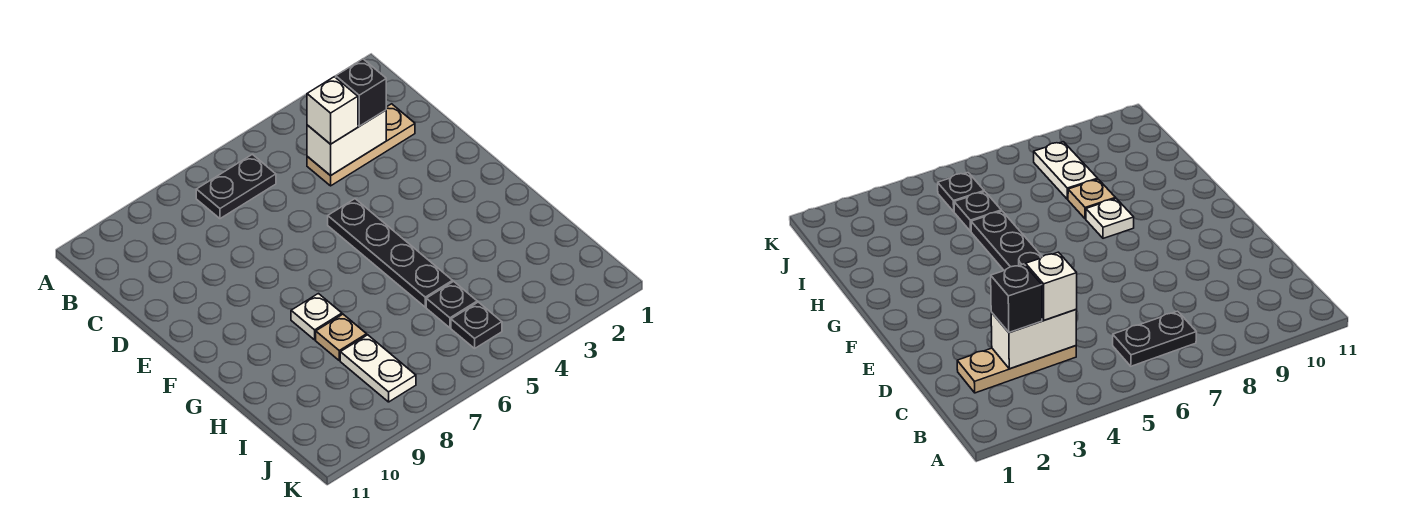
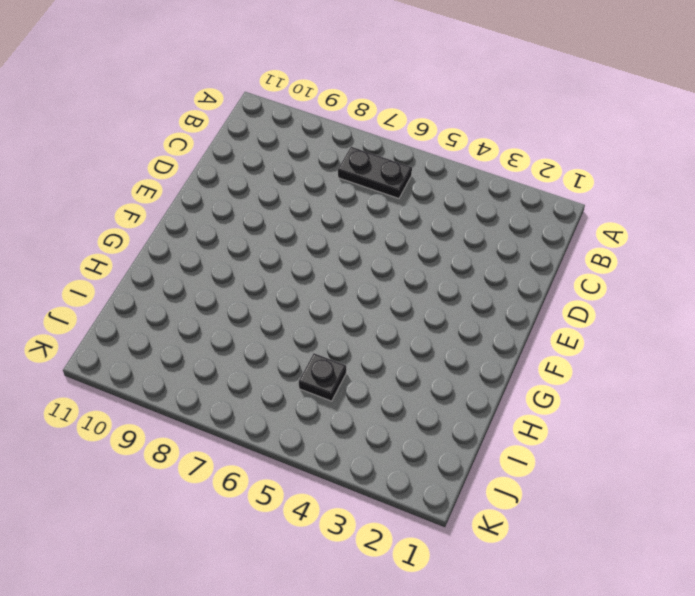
none -> tan 1x3 plate [307,104,415,186]
none -> black 1x4 plate [328,199,453,307]

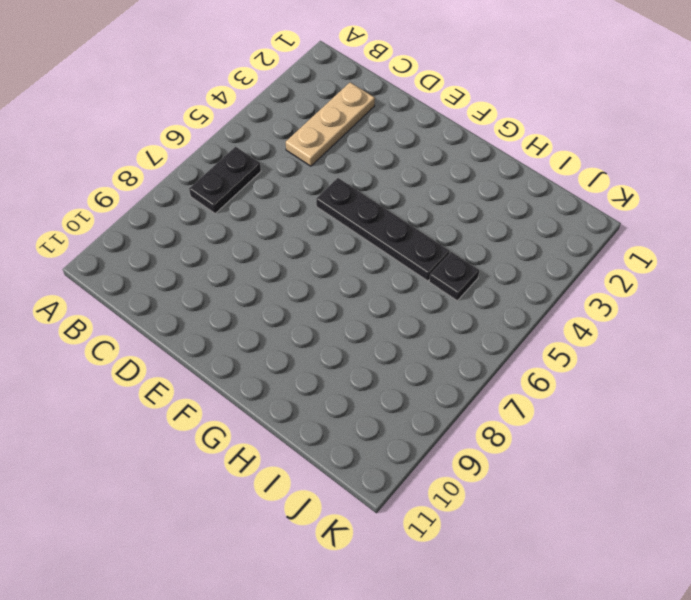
none -> white 1x1 plate [291,294,342,340]
none -> tan 1x1 plate [316,314,367,361]

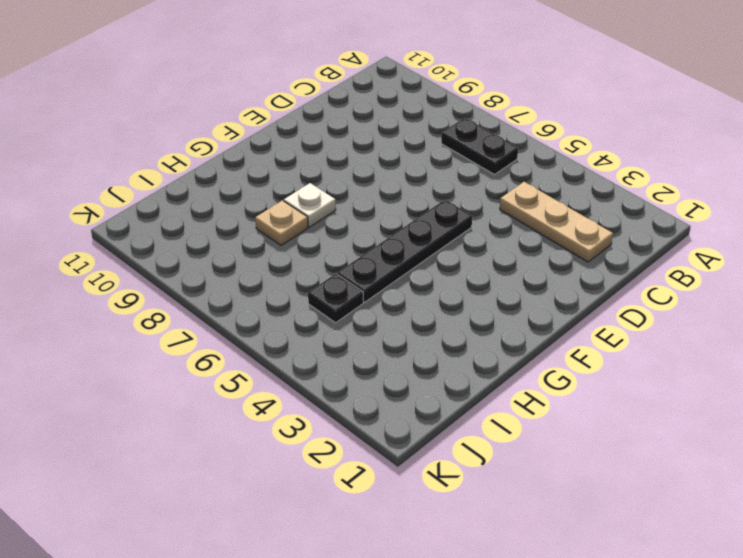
none -> white 1x2 plate [340,335,416,402]
none -> black 1x1 plate [451,302,502,348]

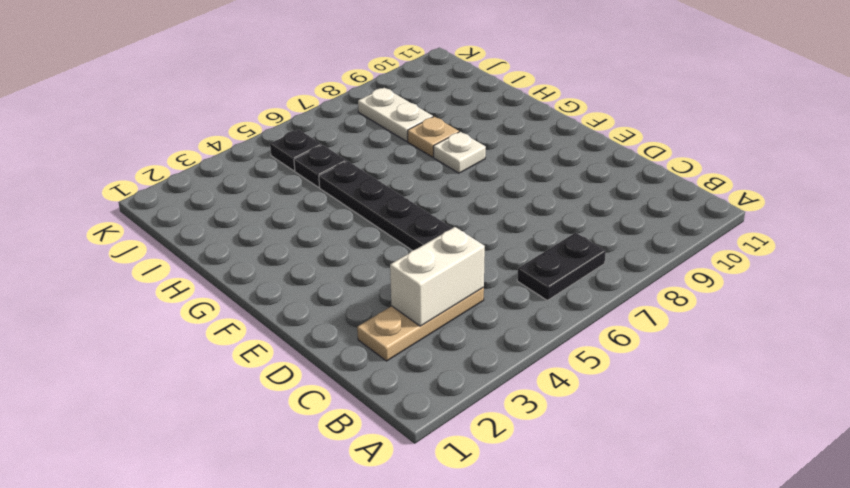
none -> black 1x1 brick [336,59,386,126]
none -> white 1x1 brick [307,77,358,144]

